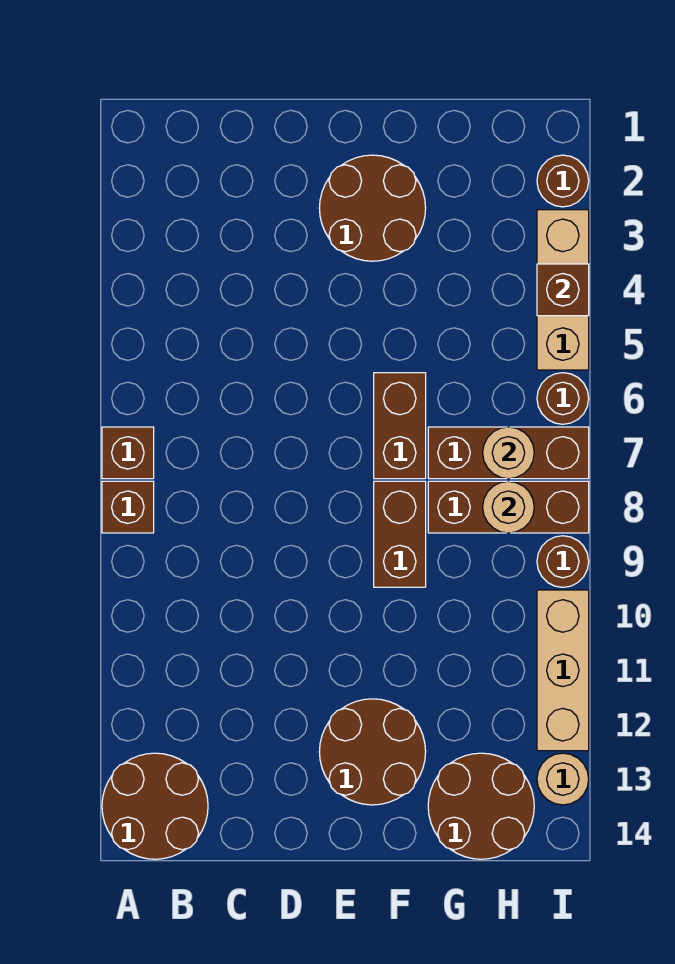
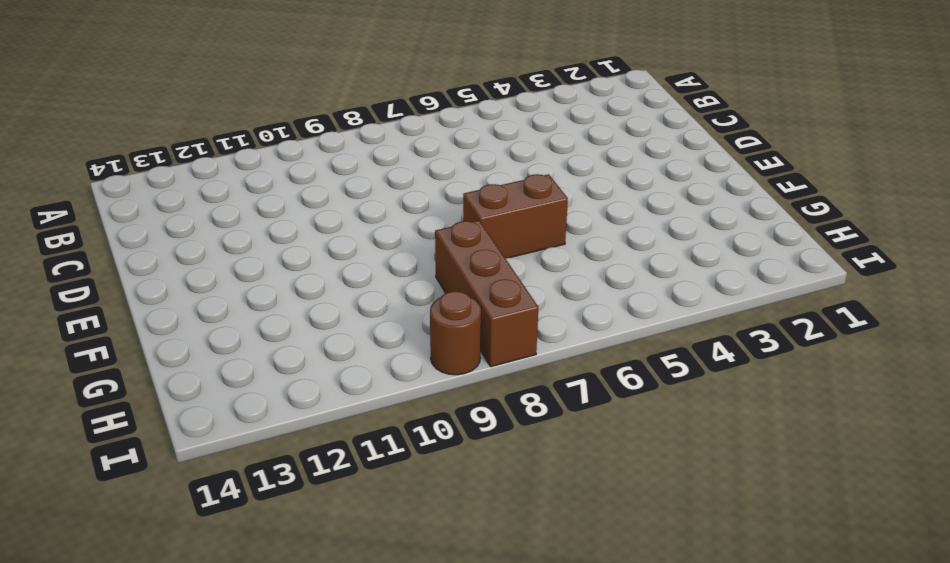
none -> brown 1x1 brick [102,427,154,479]
none -> brown 1x1 brick [102,481,154,533]
none -> brown 2x2 round brick [102,753,208,859]

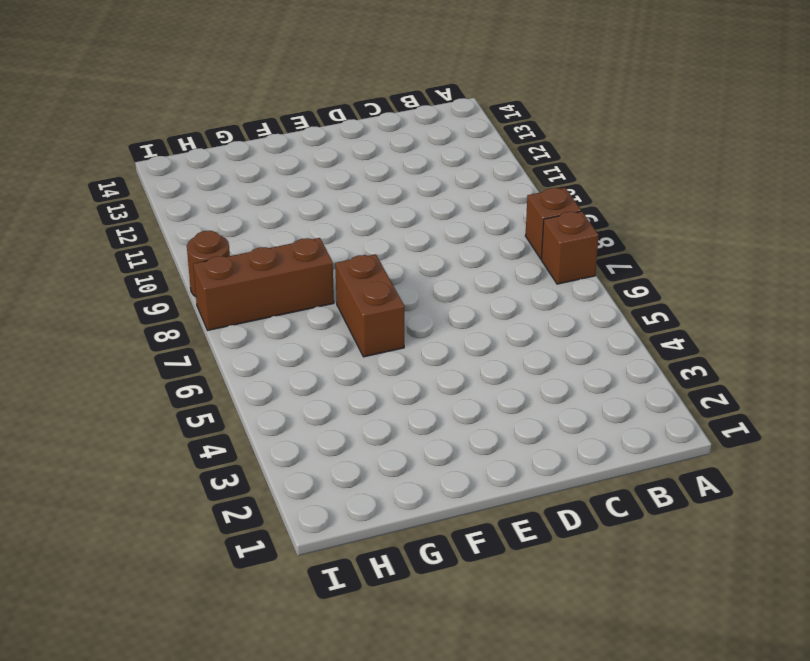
none -> brown 2x2 round brick [102,753,208,859]
none -> brown 2x2 round brick [319,155,426,261]
none -> brown 2x2 round brick [319,699,426,805]

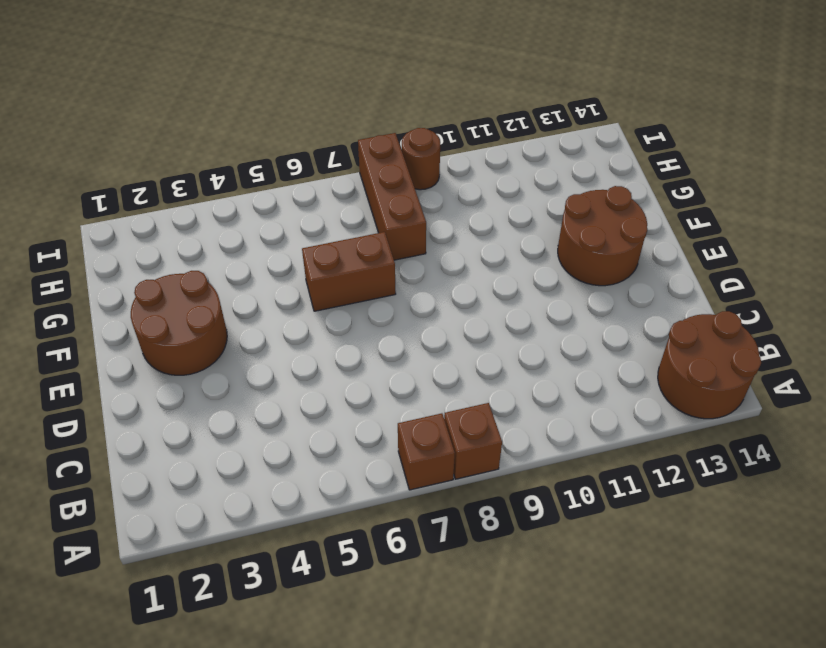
none -> brown 1x2 brick [374,481,426,587]
none -> brown 1x3 brick [428,427,589,479]
none -> brown 2x2 round brick [428,753,534,859]

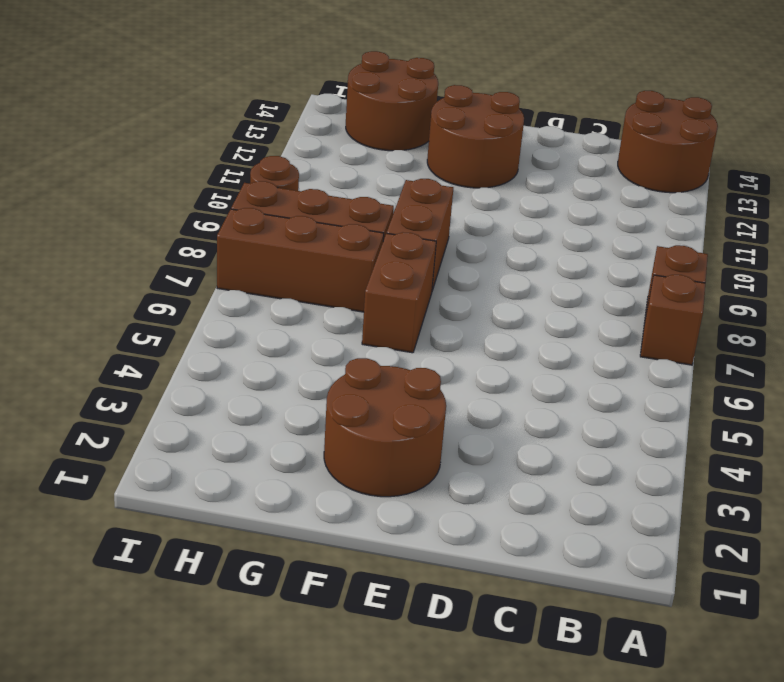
none -> brown 1x1 round brick [537,155,589,207]
none -> tan 1x3 brick [537,210,589,370]
none -> brown 1x1 round brick [537,373,589,424]

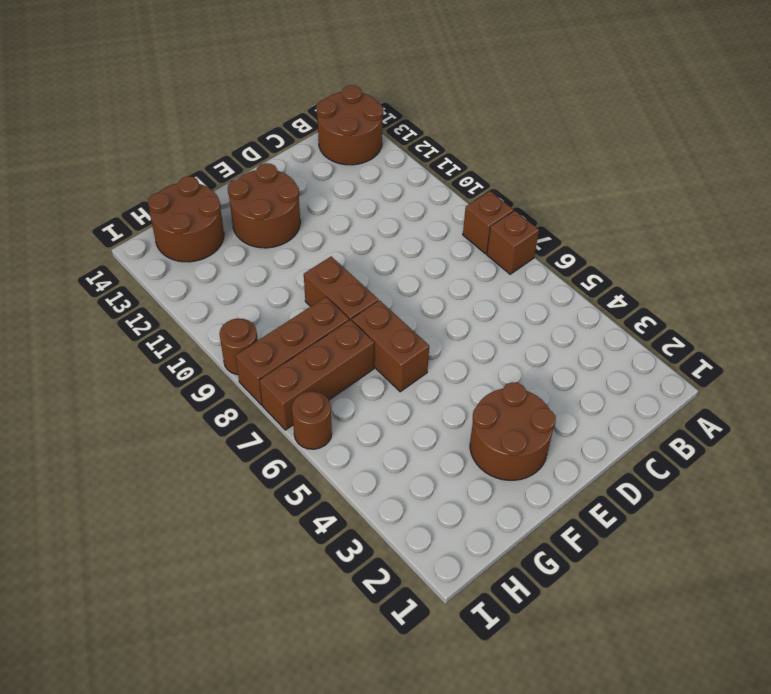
none -> brown 1x1 round brick [537,155,589,207]
none -> tan 1x3 brick [537,210,589,370]
none -> tan 1x3 brick [537,590,589,751]

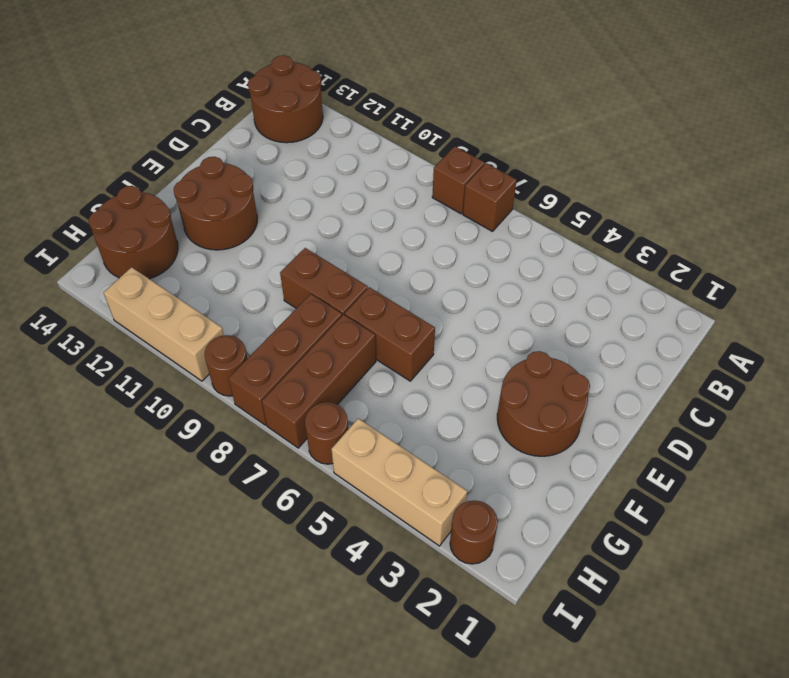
none -> tan 1x1 round brick [537,753,589,805]
none -> tan 1x1 round brick [483,427,534,479]
none -> tan 1x1 round brick [483,481,534,533]

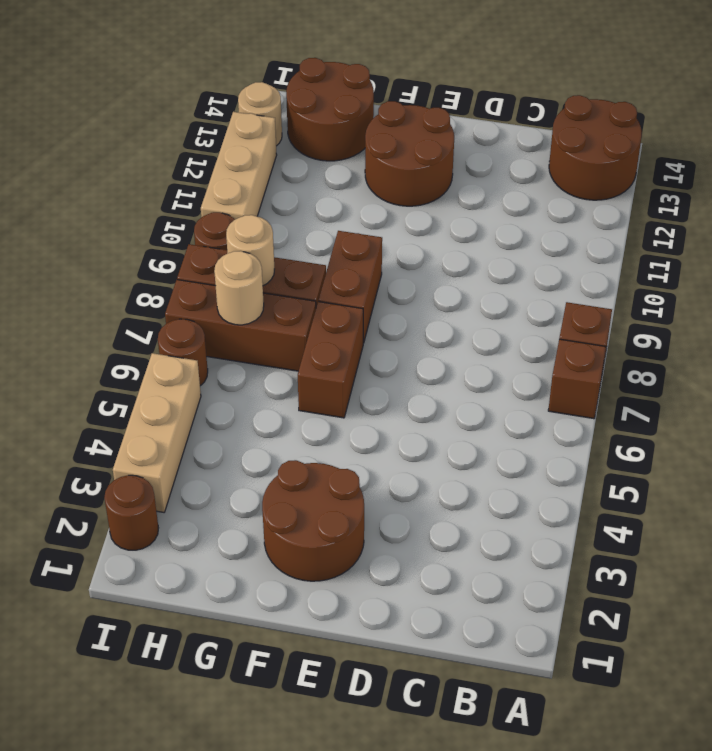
none -> brown 1x1 brick [537,264,589,316]

